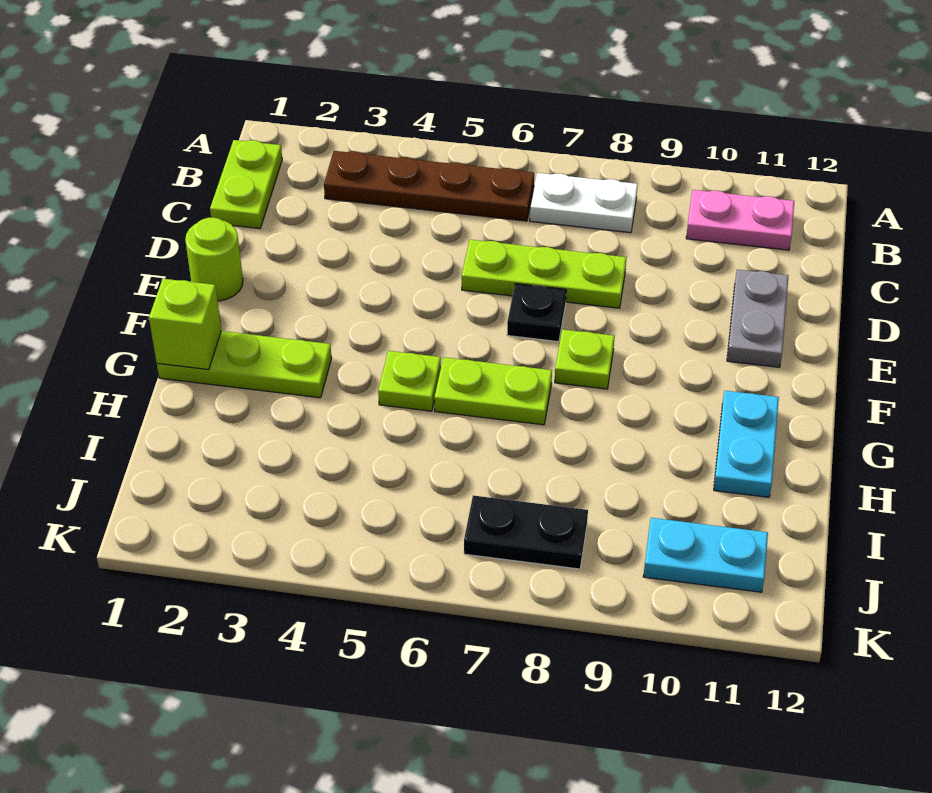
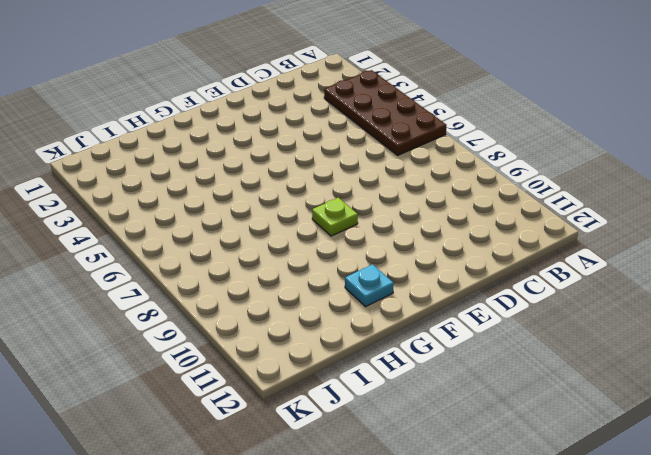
brown 2x4 plate [324,70,446,155] -> brown 1x4 plate [324,151,534,221]
cyan 1x1 plate [345,264,394,307] -> cyan 1x2 plate [714,391,779,497]
none -> lime 1x2 plate [210,140,282,229]
none -> white 1x2 plate [530,173,638,233]
none -> pink 1x2 plate [686,190,794,250]

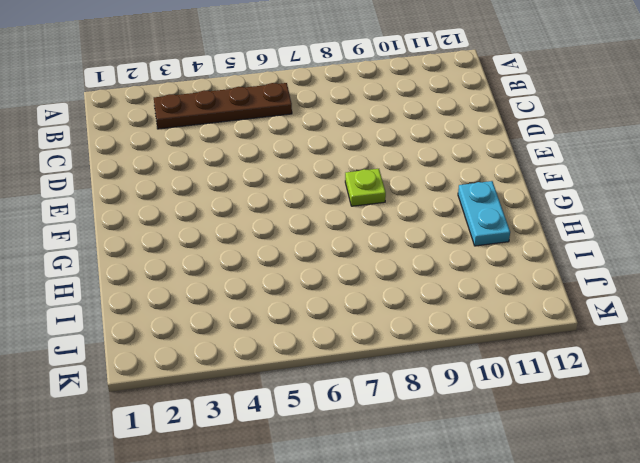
none -> lime 1x2 plate [210,140,282,229]
none -> white 1x2 plate [530,173,638,233]
none -> pink 1x2 plate [686,190,794,250]

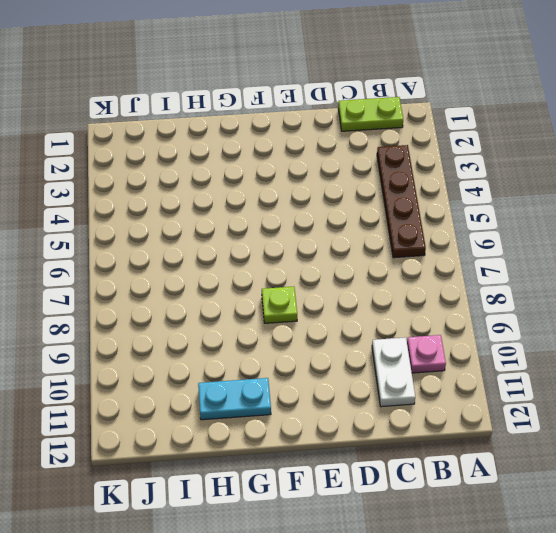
pink 1x1 plate [407,335,446,373] -> pink 1x2 plate [686,190,794,250]
white 1x2 plate [372,337,415,407] -> white 1x2 plate moved to [530,173,638,233]
none -> lime 1x3 plate [462,240,626,308]
none -> grey 1x2 plate [727,270,788,367]
none -> lime 1x1 round brick [185,218,243,301]

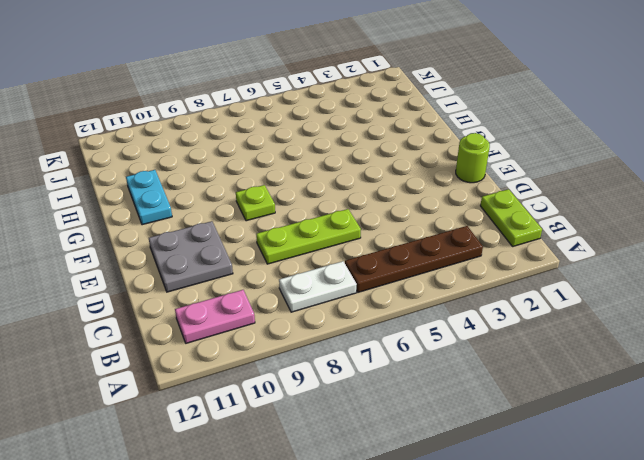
grey 2x2 plate [149,221,233,292] -> grey 1x2 plate [727,270,788,367]
none -> black 1x1 plate [507,284,566,342]
none -> lime 1x3 plate [157,331,332,398]
none -> lime 1x1 plate [378,351,441,411]

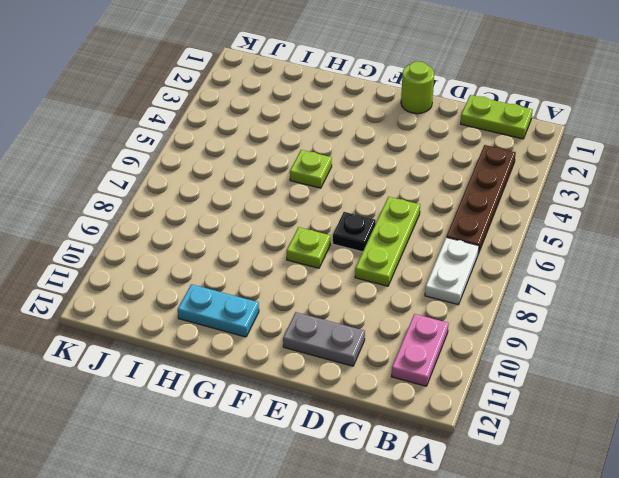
none -> lime 1x3 plate [157,331,332,398]
none -> lime 1x2 plate [434,357,552,425]
none -> black 1x2 plate [464,495,588,569]

